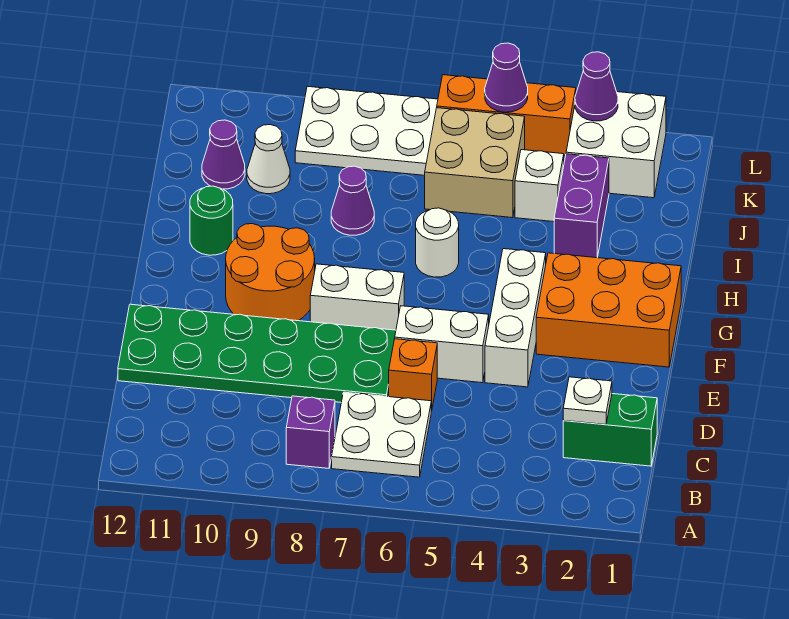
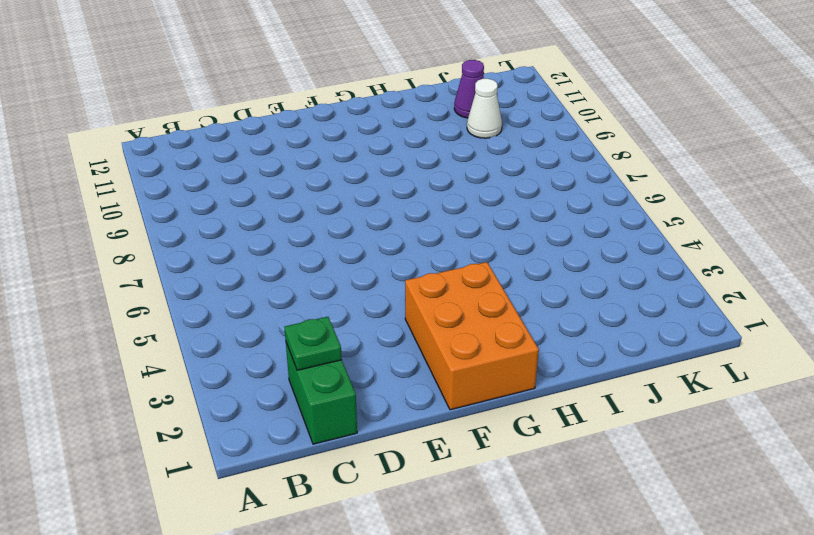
green 1x1 plate [284,317,342,370] -> white 1x1 plate [563,377,612,425]
none -> white 2x2 plate [332,392,431,477]
none -> purple 1x1 brick [286,396,335,468]
none -> orange 1x1 brick [389,339,437,411]

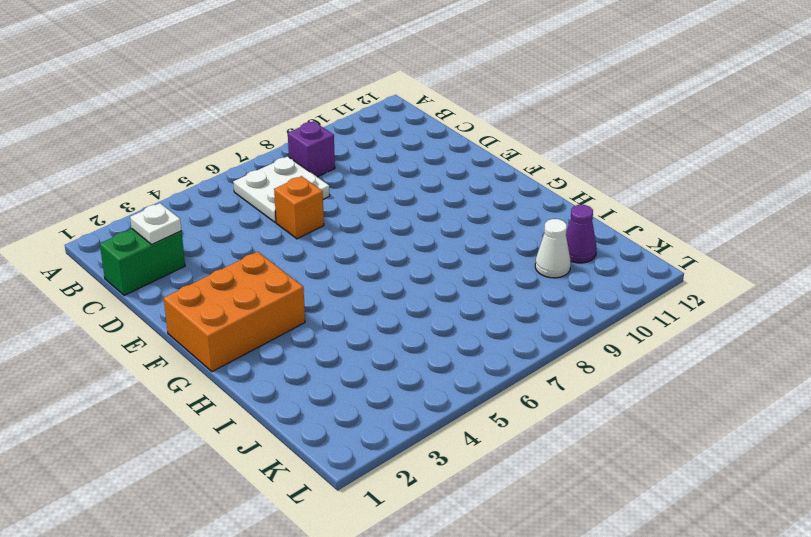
none -> green 2x6 plate [118,304,396,402]
none -> white 1x3 brick [485,249,546,387]
none -> white 1x2 brick [395,306,489,383]

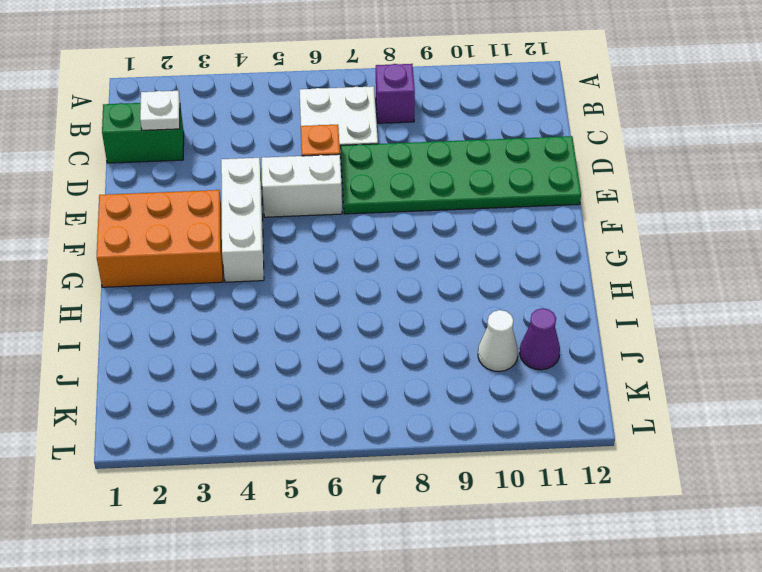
none -> white 1x2 brick [310,264,404,330]
none -> orange 2x2 round brick [226,224,315,321]
none -> white 1x1 round brick [416,208,459,277]

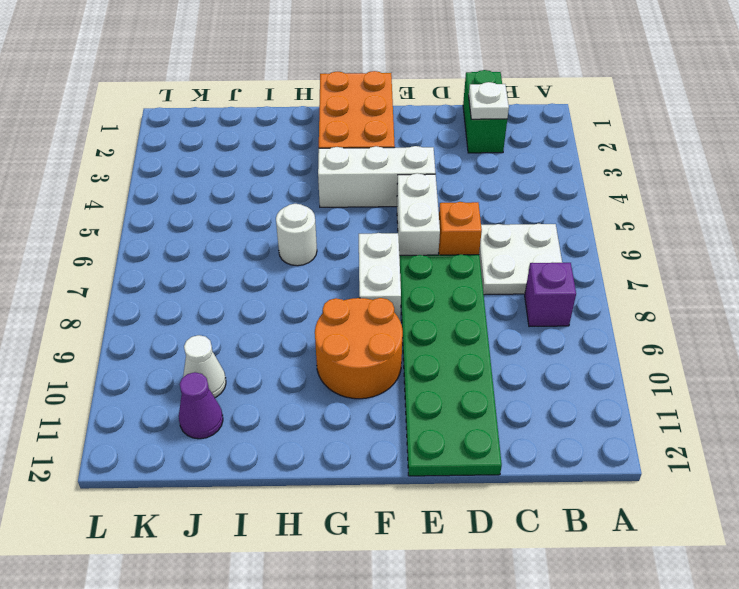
none -> green 1x1 round brick [190,186,233,255]
none -> purple 1x2 brick [554,154,609,258]
none -> purple 1x1 cone [331,166,374,235]

